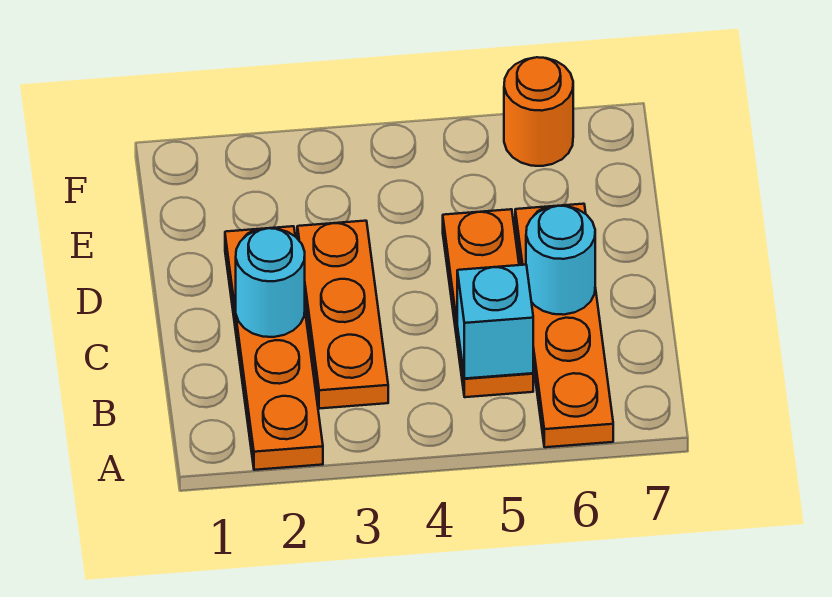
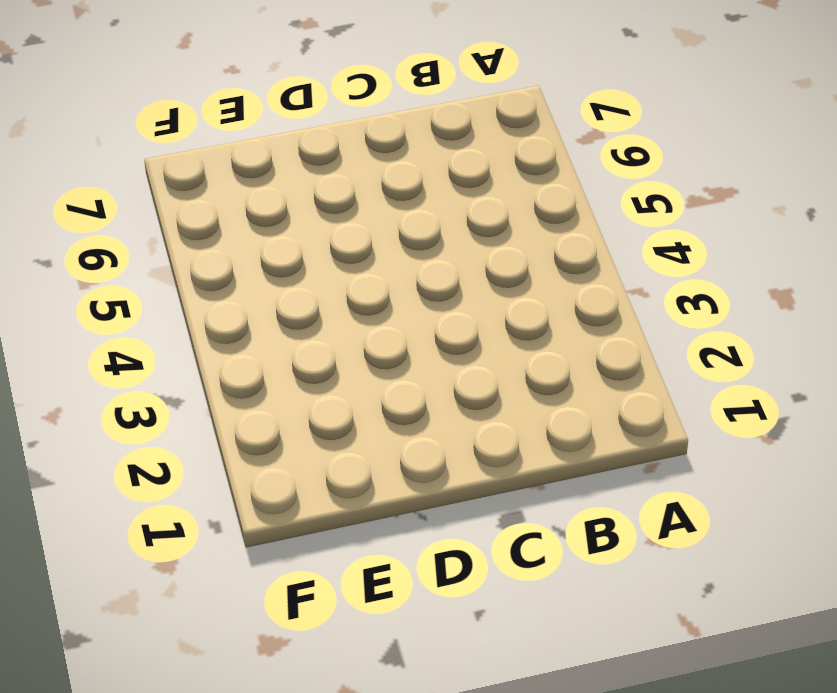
none -> orange 1x4 plate [225,226,323,470]
none -> orange 1x4 plate [515,204,613,447]

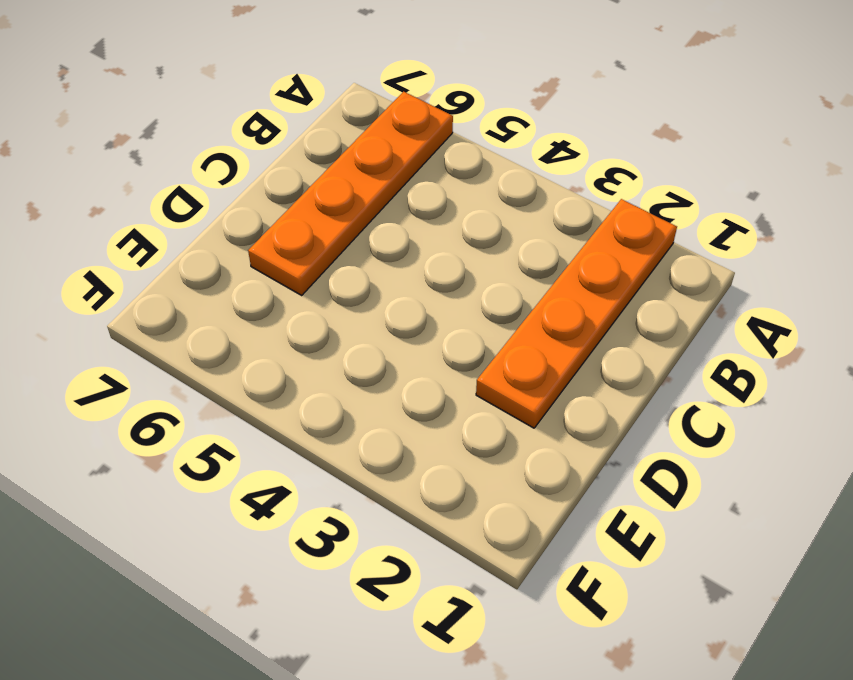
none -> orange 1x3 plate [297,221,388,409]
none -> orange 1x3 plate [443,209,533,397]

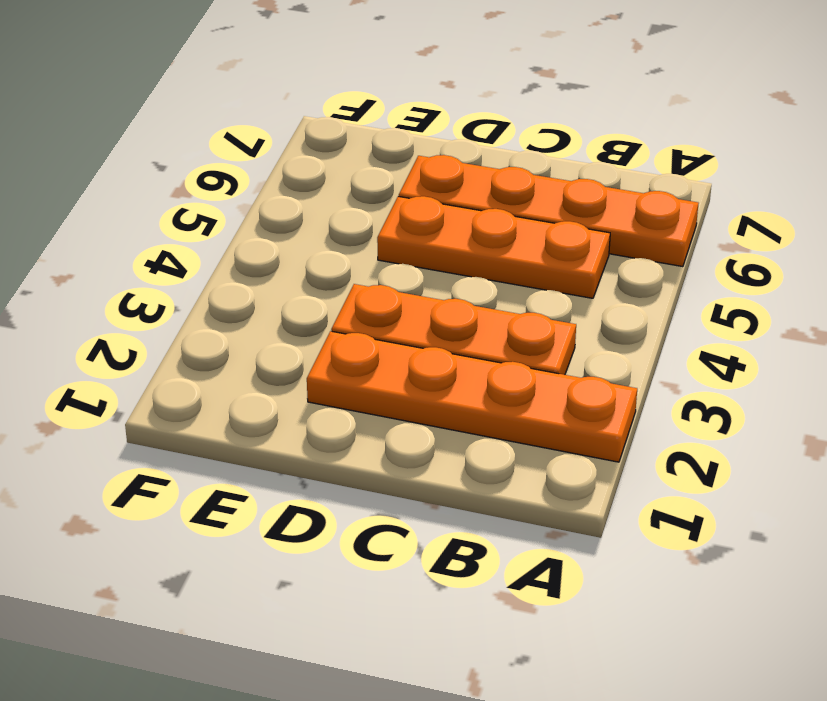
none -> orange 1x1 round brick [504,57,573,166]
none -> cyan 1x1 brick [457,265,533,379]

